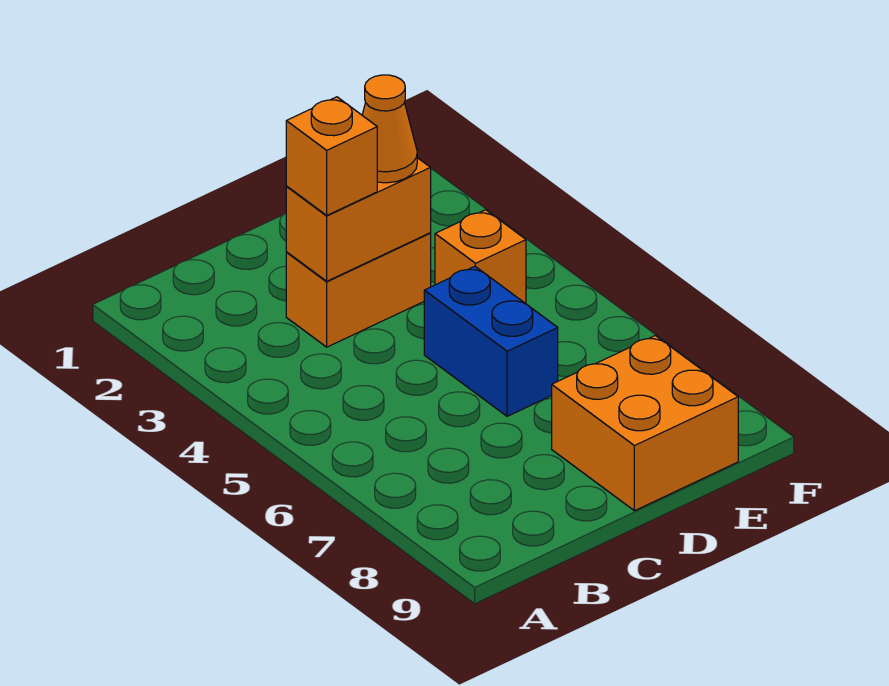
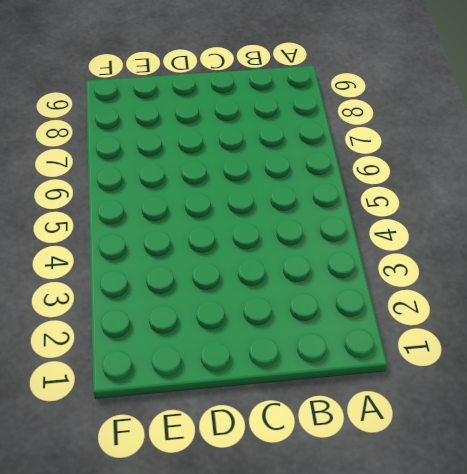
none -> orange 1x2 brick [286,233,431,347]
none -> blue 1x2 brick [424,266,558,416]

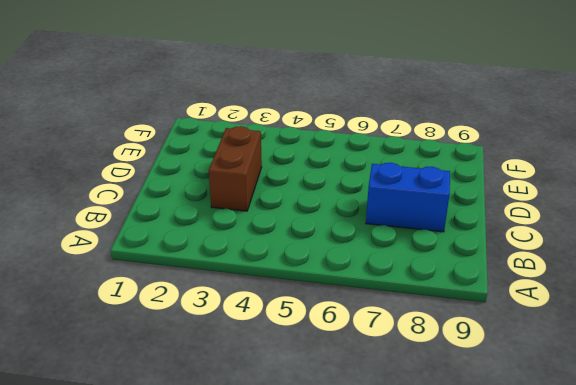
brown 1x2 brick [209,126,262,211] -> orange 1x2 brick [286,233,431,347]
blue 1x2 brick [366,163,450,232] -> blue 1x2 brick moved to [424,266,558,416]
none -> orange 2x2 brick [552,336,738,511]
none -> orange 1x1 brick [435,210,526,304]

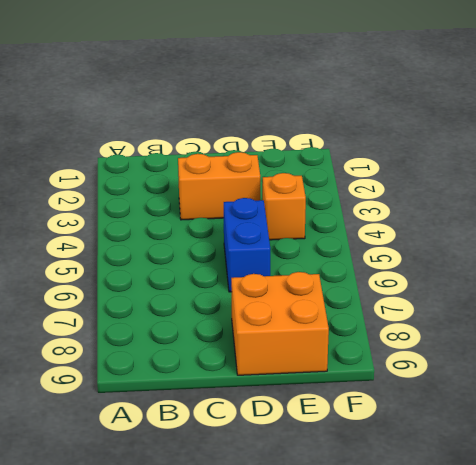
none -> orange 1x2 brick [286,158,431,281]
none -> orange 1x1 brick [286,97,377,215]

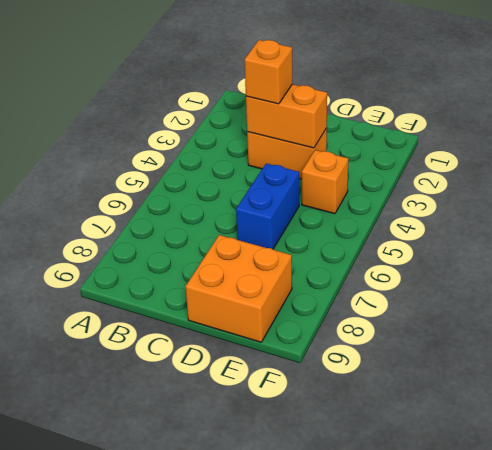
none -> orange 1x1 cone [362,75,417,183]

